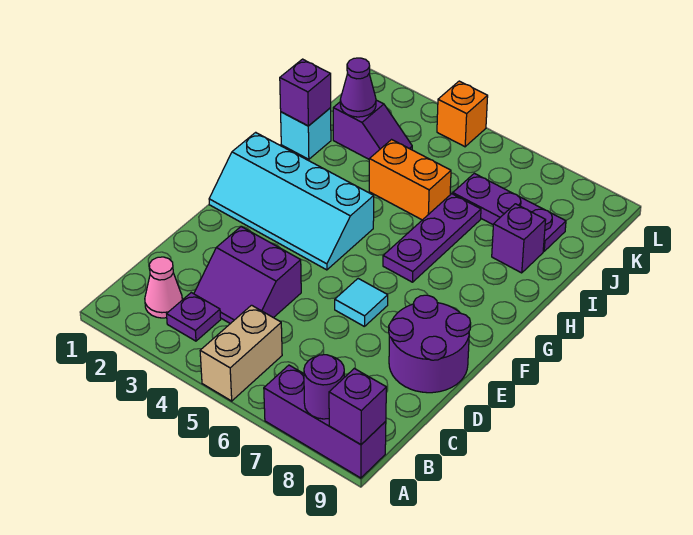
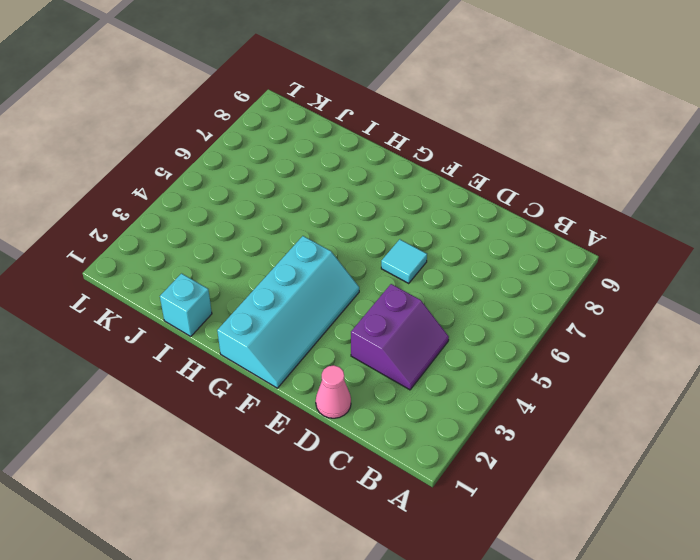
pink 1x1 cone [316,365,351,418] -> pink 1x1 cone moved to [145,257,182,318]
none -> tan 1x2 brick [200,305,282,401]
none -> purple 1x3 brick [264,365,386,478]
none -> purple 1x1 plate [167,293,221,341]

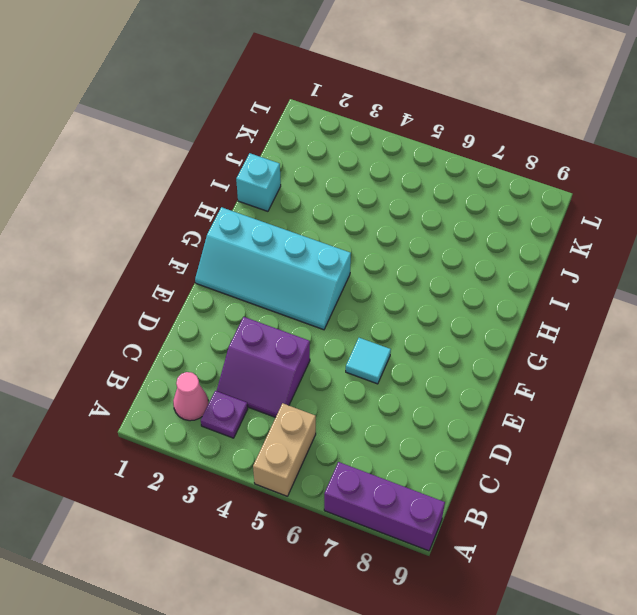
none -> purple 2x2 round brick [389,295,471,393]
none -> purple 1x3 plate [383,194,481,282]
none -> orange 1x2 brick [369,140,451,220]

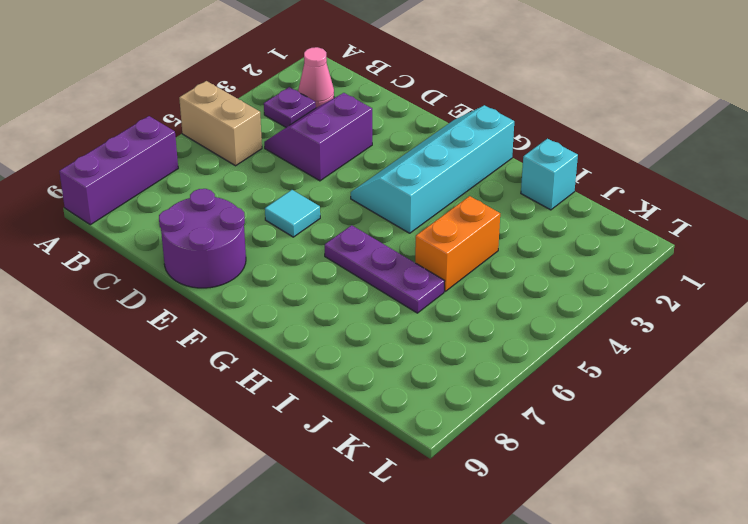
none -> purple 1x1 brick [492,204,546,273]
none -> purple 1x2 slope [333,100,412,159]
none -> purple 1x3 plate [453,173,566,251]

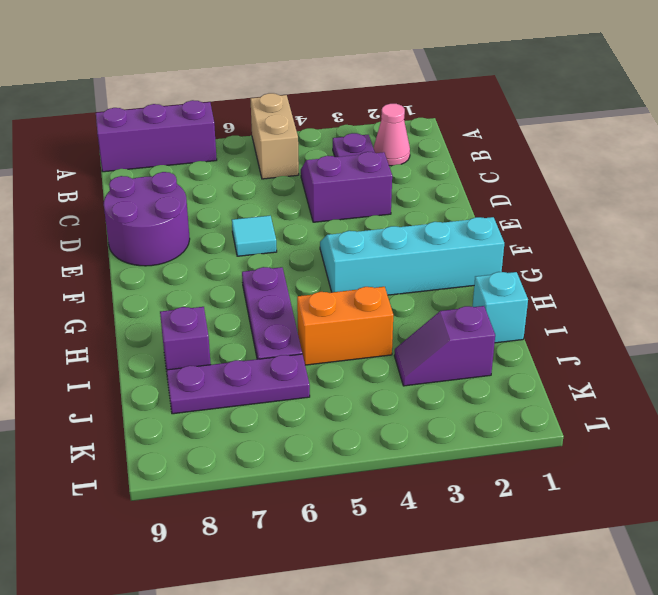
none -> orange 1x1 brick [437,81,488,147]
none -> purple 1x1 round brick [304,355,344,419]
none -> purple 1x1 brick [329,368,386,445]

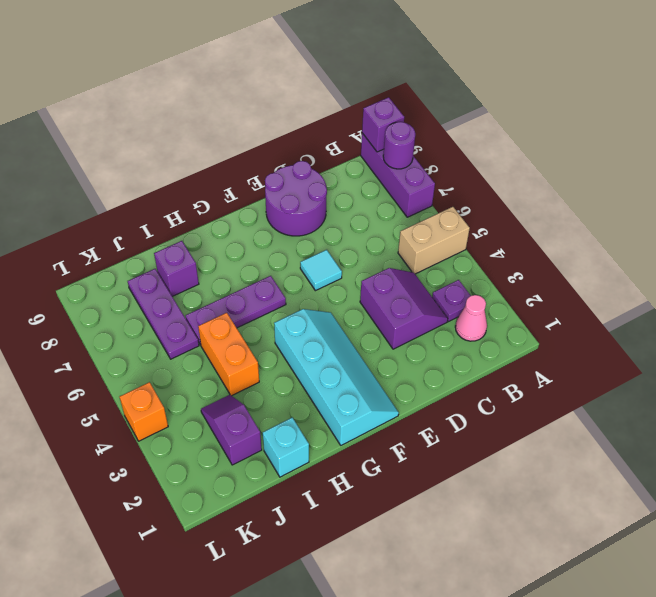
none -> purple 1x1 brick [280,59,331,126]
none -> purple 1x1 cone [340,58,376,117]

